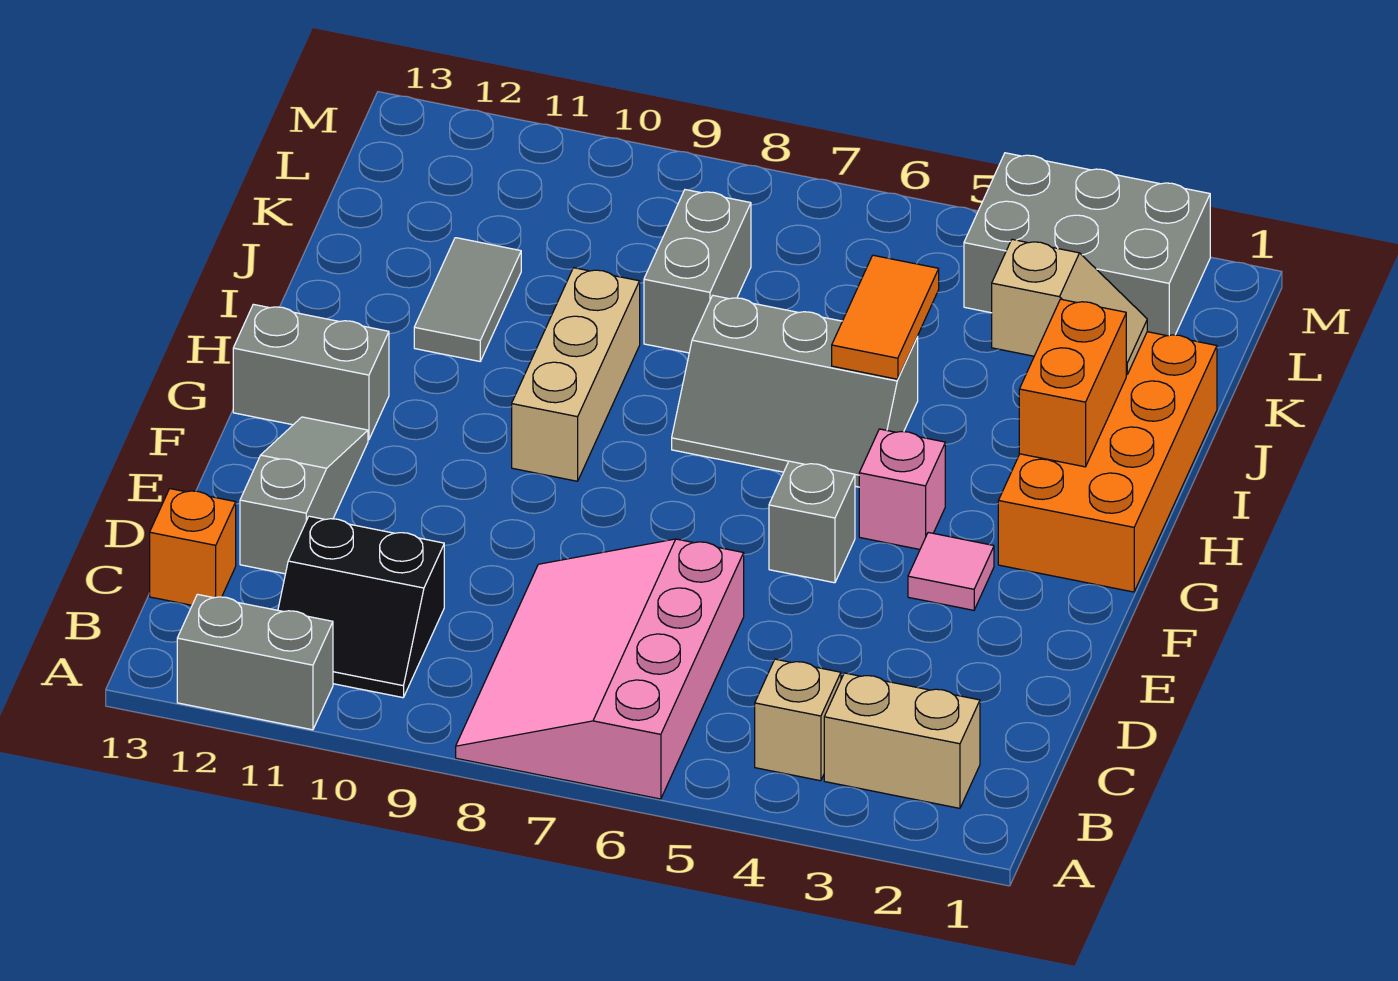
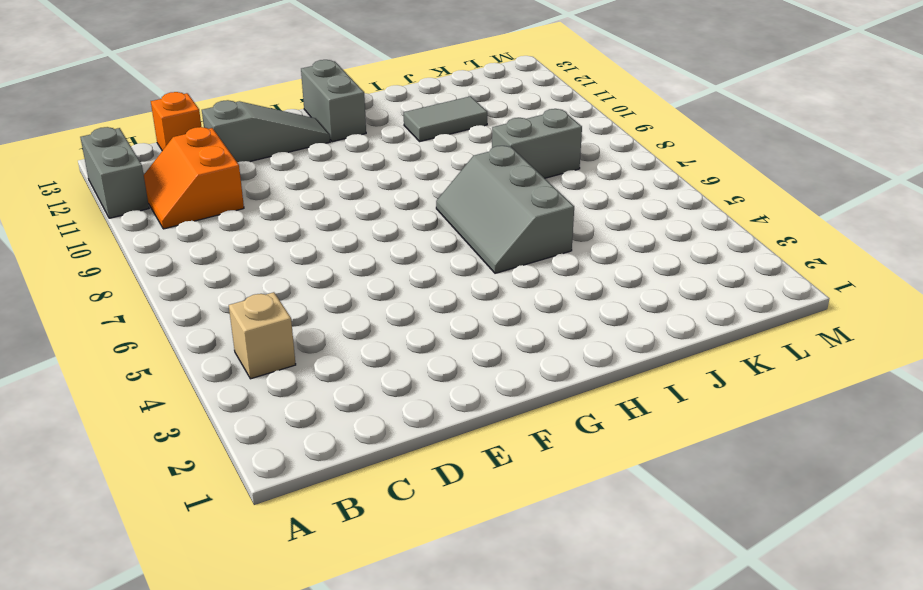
orange 2x2 slope [144,127,244,229] -> black 2x2 slope [278,516,444,698]
none -> pink 3x4 slope [456,539,744,799]
none -> tan 1x2 brick [824,673,980,808]
none -> pink 1x1 tile [908,533,994,610]

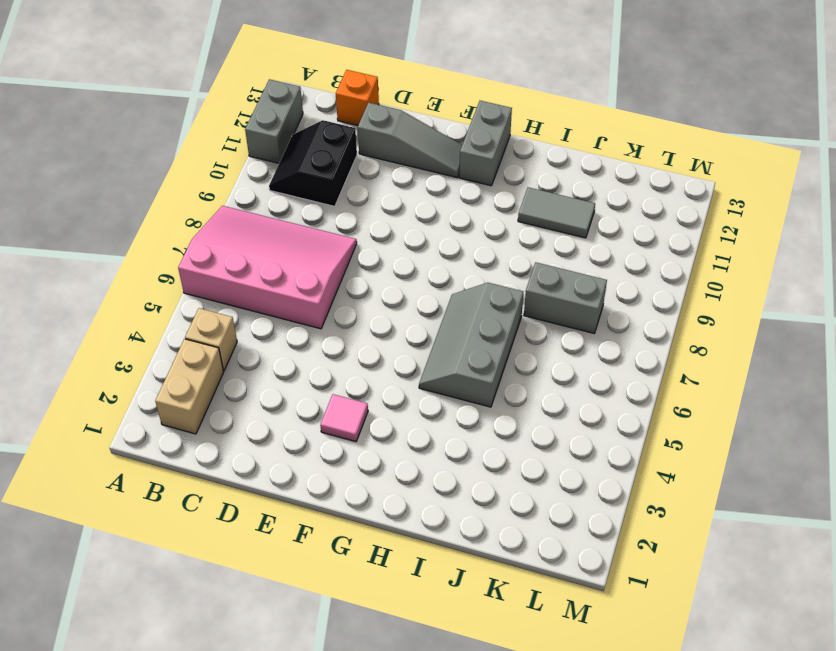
none -> grey 1x1 brick [769,461,855,583]
none -> orange 2x4 brick [998,332,1217,592]
none -> pink 1x1 brick [859,429,945,549]

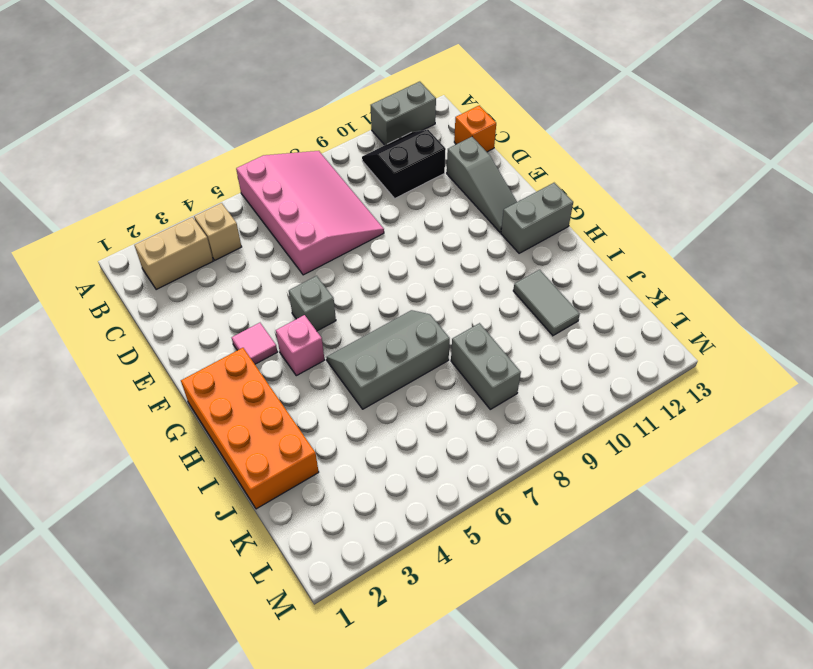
none -> tan 1x3 brick [512,268,640,481]
none -> grey 2x3 brick [964,153,1210,336]
none -> orange 1x2 brick [1019,299,1126,467]

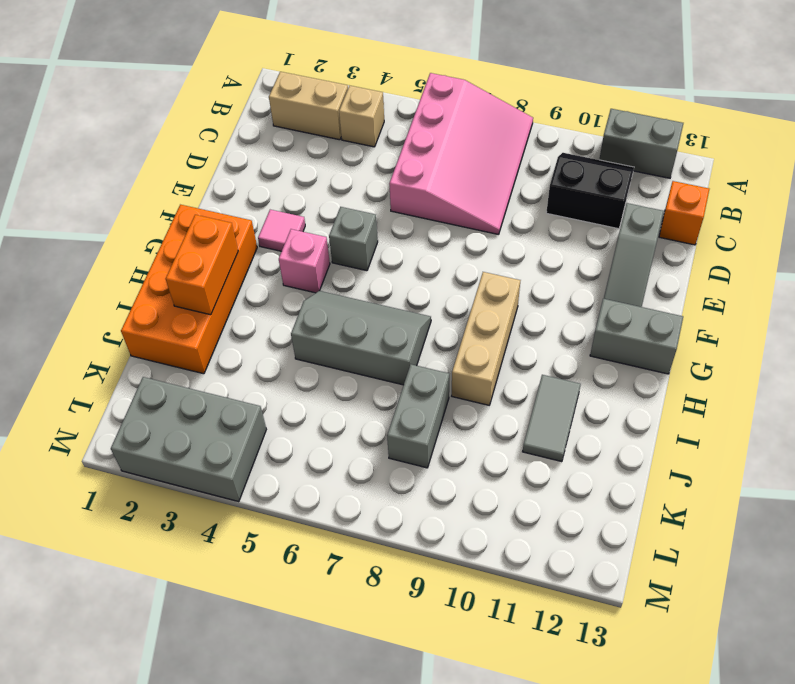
none -> orange 1x2 tile [832,255,939,379]
none -> tan 1x2 slope [992,239,1147,375]

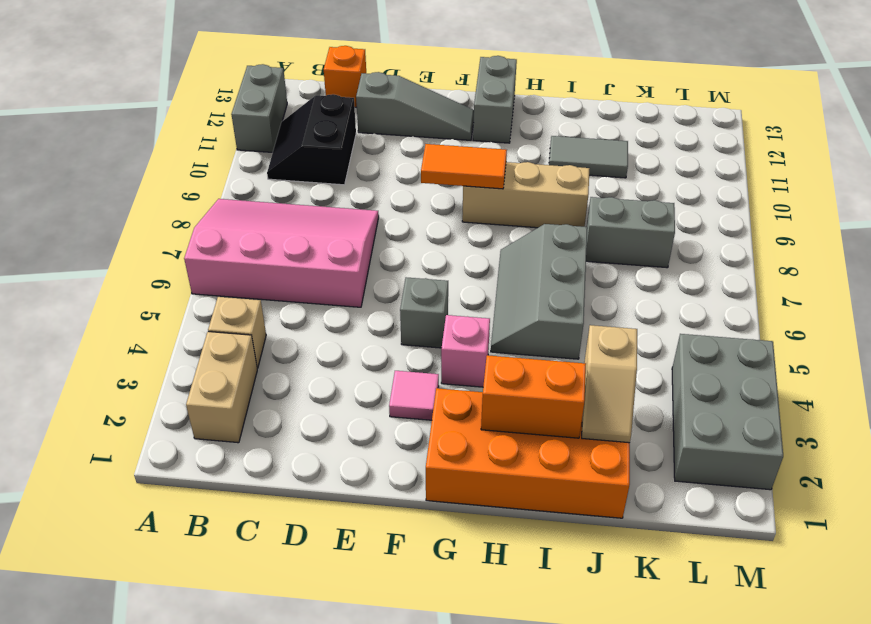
orange 1x2 tile [421,144,507,189] -> orange 1x2 tile moved to [832,255,939,379]

